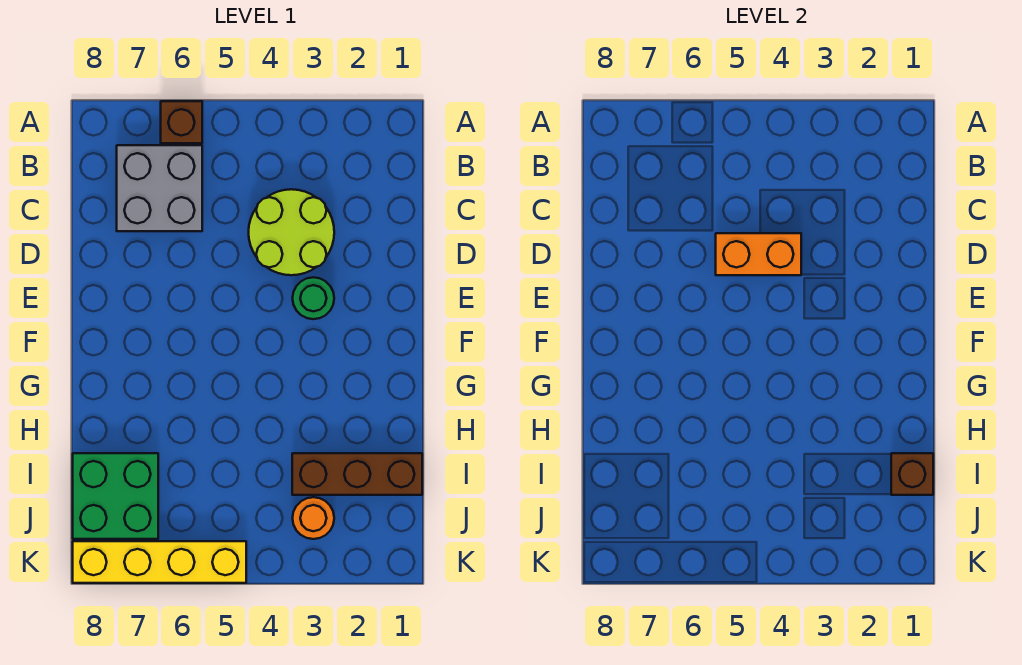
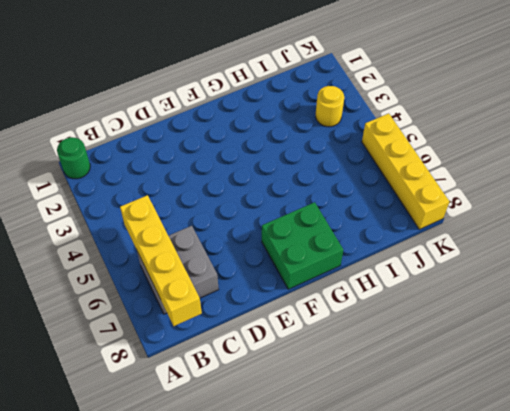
green 1x1 round brick [57,137,90,179] -> green 1x1 round brick moved to [293,277,334,319]
yellow 1x4 brick [120,195,202,326] -> none
green 2x2 brick [262,202,343,289] -> green 2x2 brick moved to [73,453,158,539]
yellow 1x1 round brick [316,86,344,127] -> orange 1x1 round brick [293,497,334,539]
none -> brown 1x1 brick [161,101,202,143]
none -> lime 2x2 round brick [249,189,334,275]

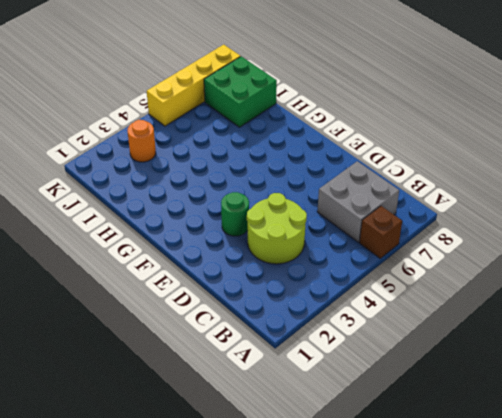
none -> brown 1x3 brick [292,453,422,495]
none -> orange 1x2 brick [716,233,801,275]

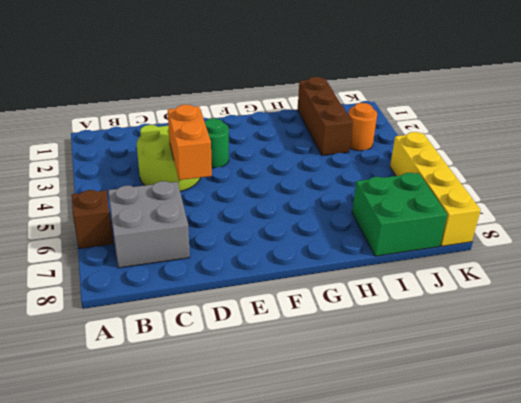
none -> brown 1x1 brick [891,453,933,495]

